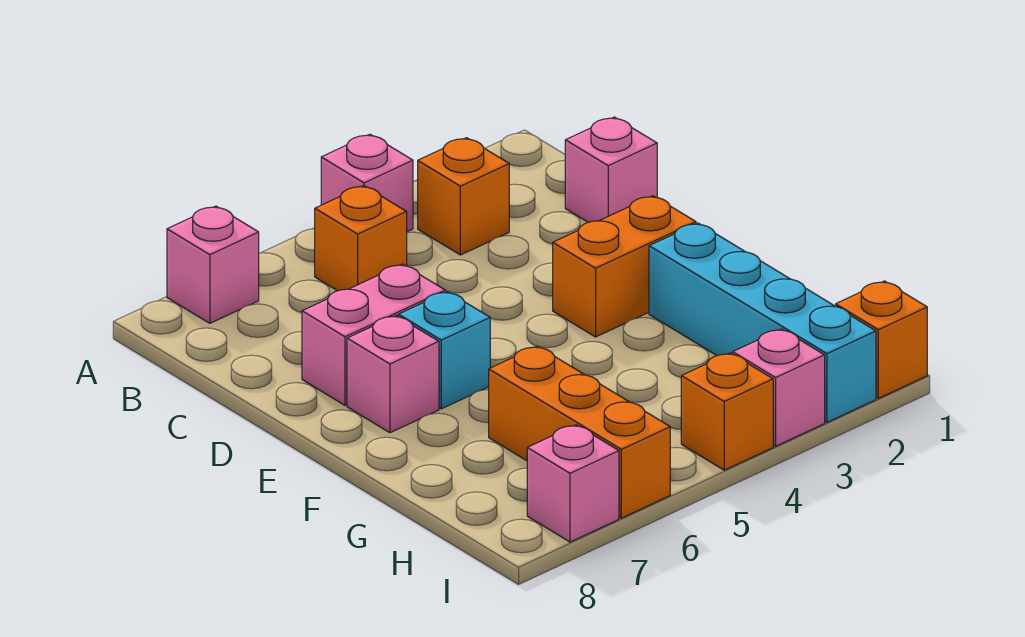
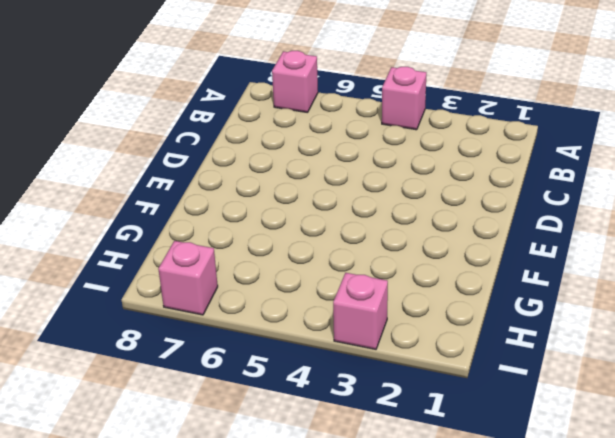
none -> orange 1x1 brick [418,138,509,255]
none -> orange 1x1 brick [315,186,407,291]
none -> pink 1x1 brick [565,117,657,222]

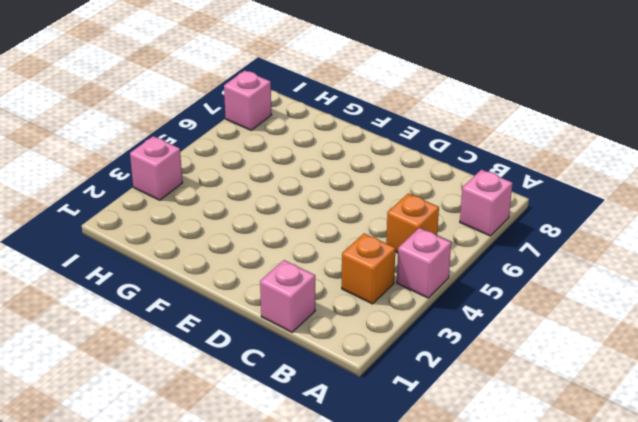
none -> pink 1x2 brick [302,264,445,405]
none -> orange 1x2 brick [553,196,696,337]
none -> cyan 1x1 brick [398,291,490,409]

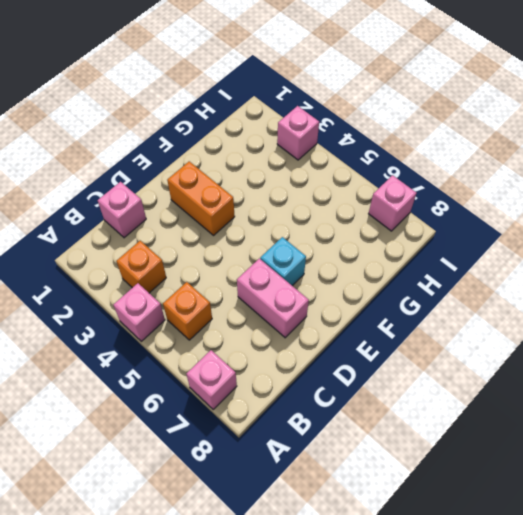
none -> pink 1x1 brick [347,316,439,433]
none -> cyan 1x4 brick [649,223,876,422]
none -> orange 1x3 brick [489,346,670,518]

